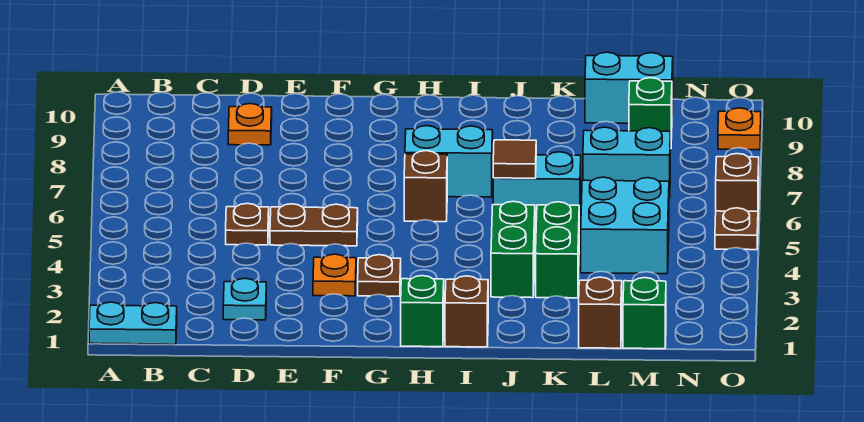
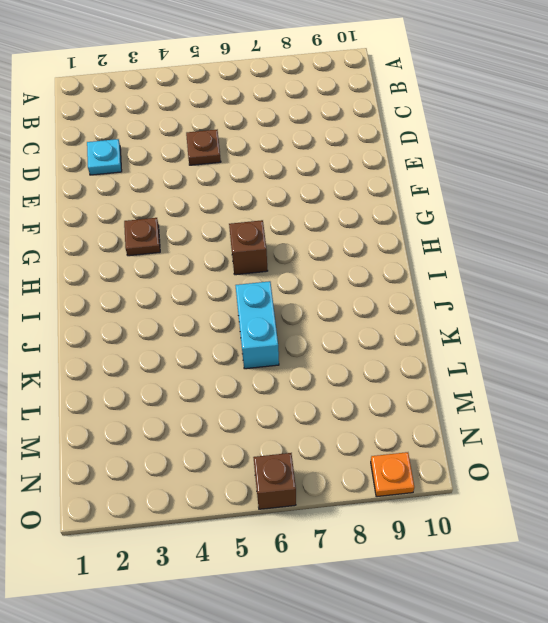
none -> cyan 1x2 plate [89,302,177,344]
none -> orange 1x1 plate [228,104,272,145]
none -> brown 1x2 plate [270,204,358,246]

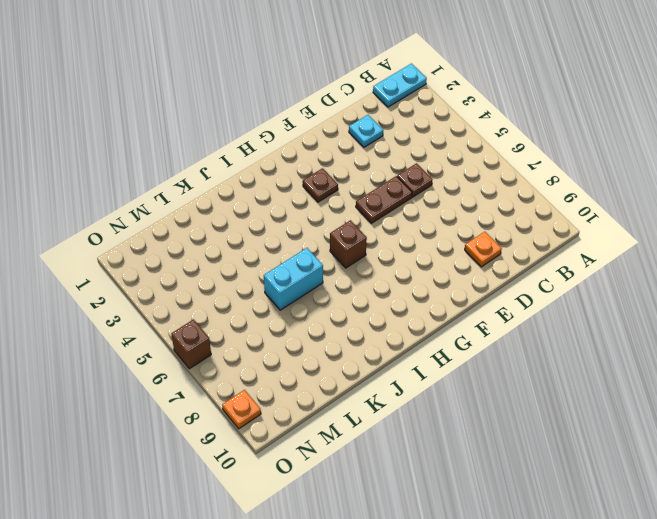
none -> orange 1x1 plate [313,254,356,296]
none -> green 1x1 brick [401,276,444,347]
none -> cyan 1x2 brick [405,126,493,197]

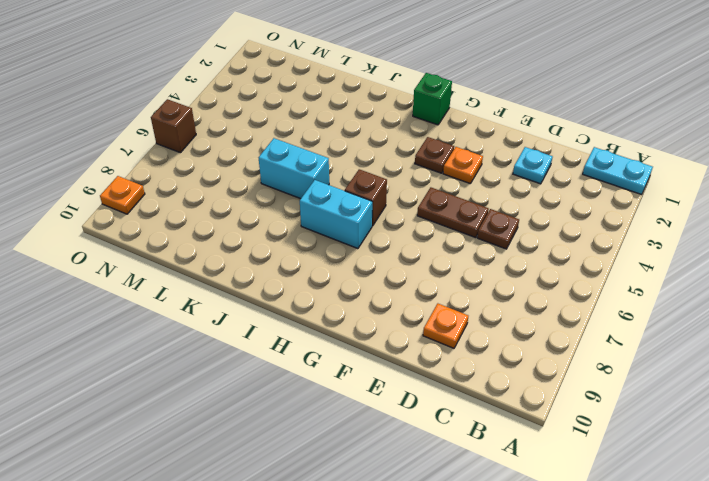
none -> brown 1x1 brick [445,276,488,347]
none -> green 1x2 brick [491,201,535,298]
none -> green 1x2 brick [536,202,579,298]

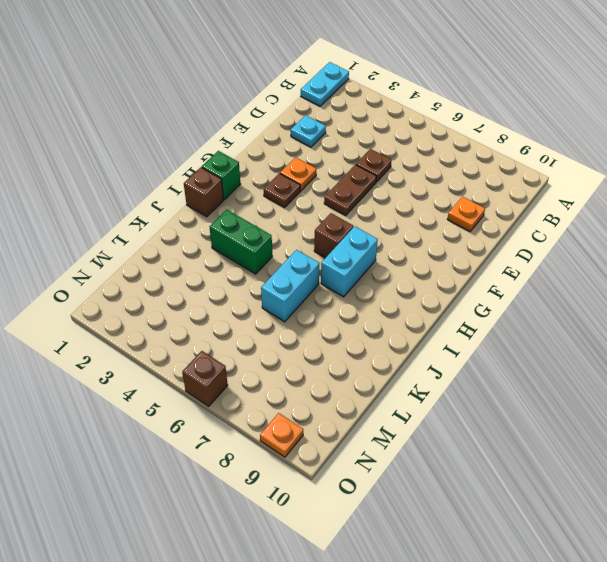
none -> green 1x2 brick [536,202,579,298]
none -> brown 1x1 brick [579,277,622,348]
none -> cyan 2x2 brick [581,177,669,274]

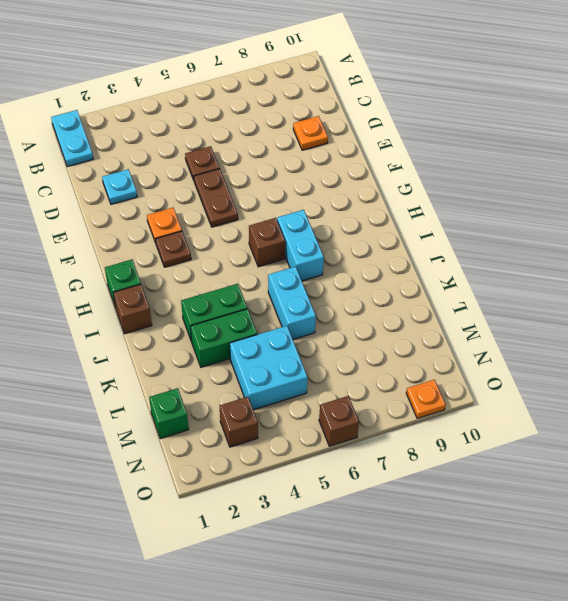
brown 1x1 brick [220,397,258,447] -> brown 1x1 brick moved to [579,277,622,348]
none -> cyan 1x2 brick [583,127,670,198]
none -> cyan 1x2 brick [585,52,673,123]
none -> green 1x1 brick [629,78,672,149]

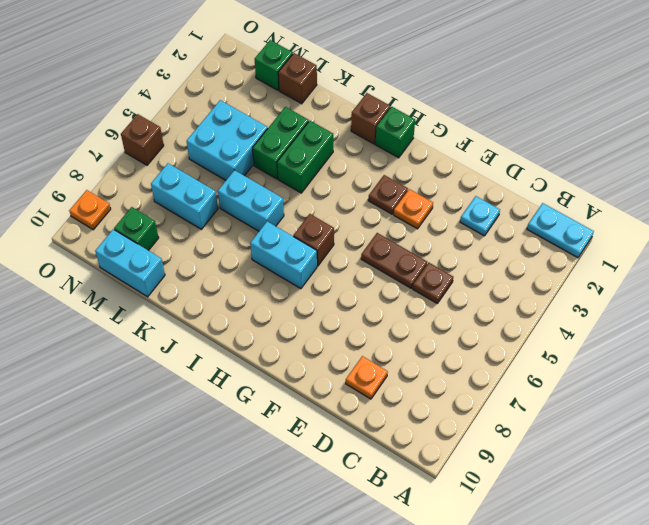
none -> brown 1x1 plate [715,208,758,250]
none -> brown 1x1 tile [493,140,536,178]

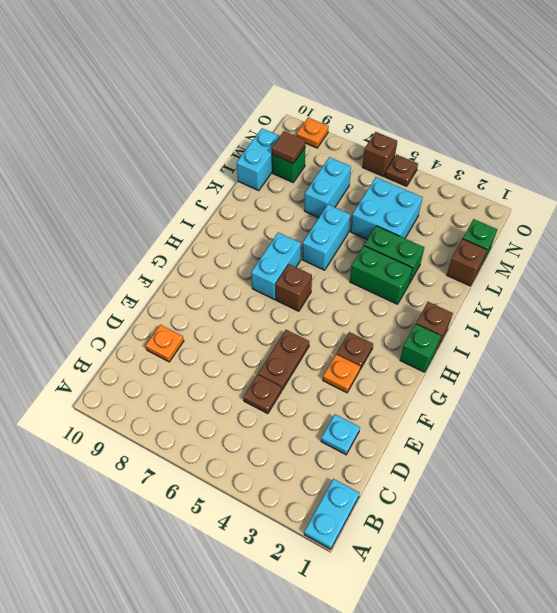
brown 1x1 tile [272,131,305,163] -> brown 1x1 tile moved to [493,140,536,178]

